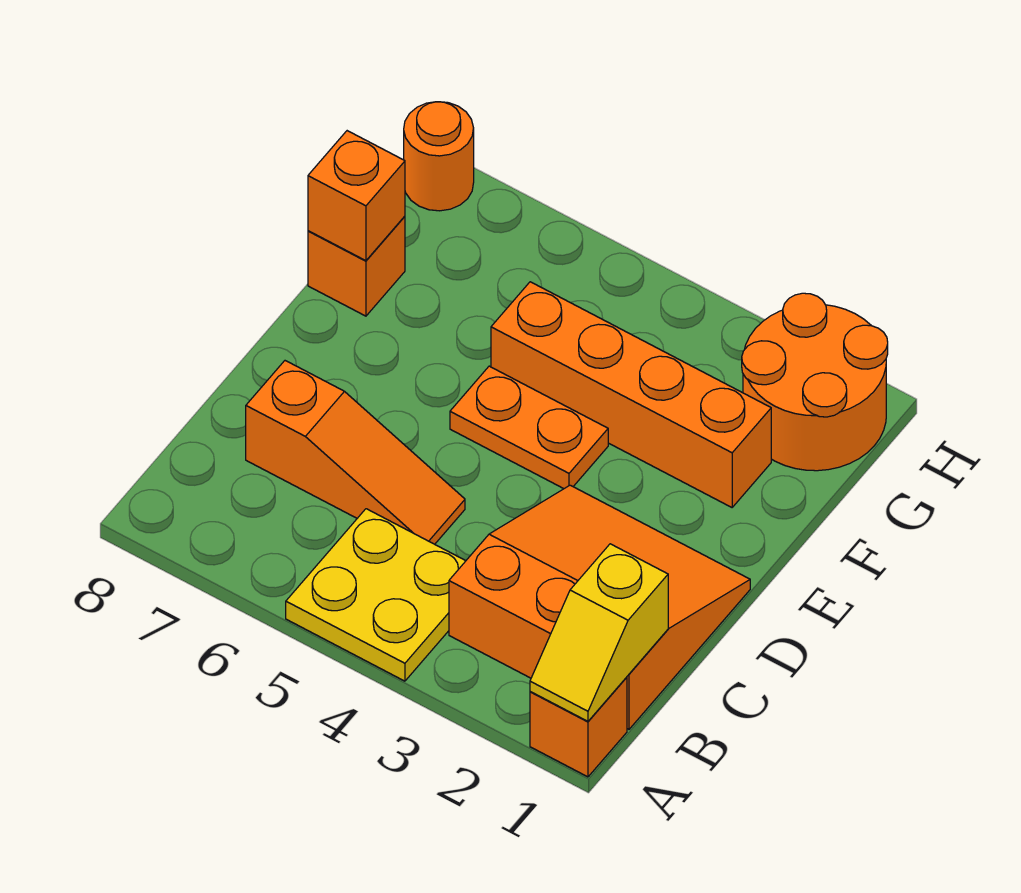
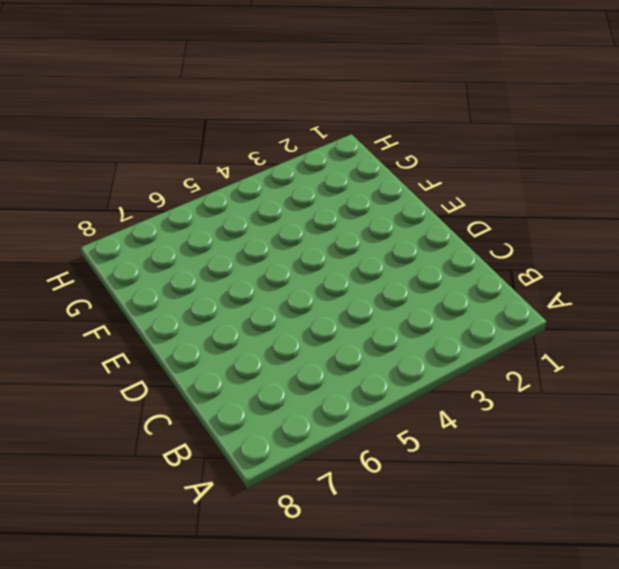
none -> orange 1x1 brick [530,677,627,777]
none -> yellow 2x2 plate [286,509,465,681]

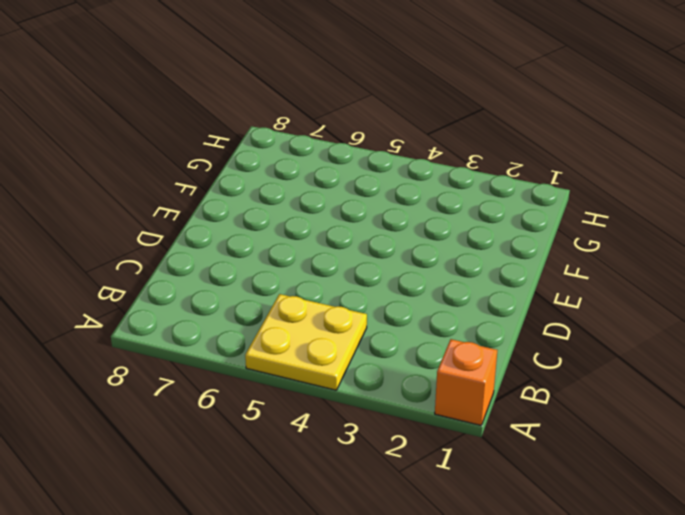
none -> orange 3x3 slope [449,485,750,729]
none -> orange 1x3 slope [246,361,465,544]

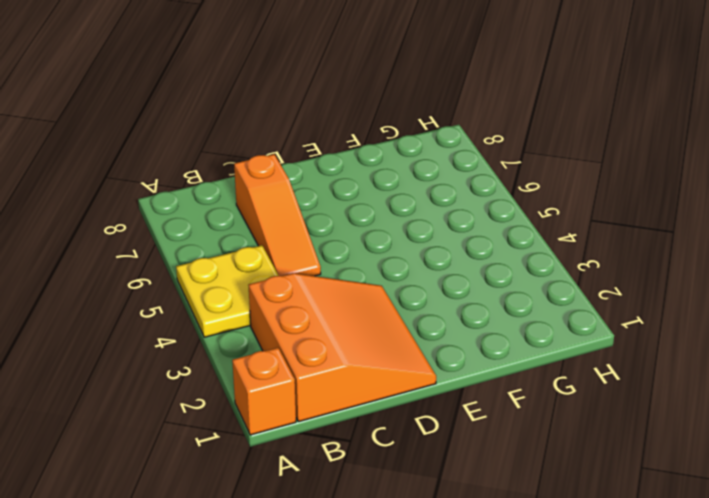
none -> orange 1x2 plate [450,366,608,489]
none -> orange 1x4 brick [491,282,771,507]

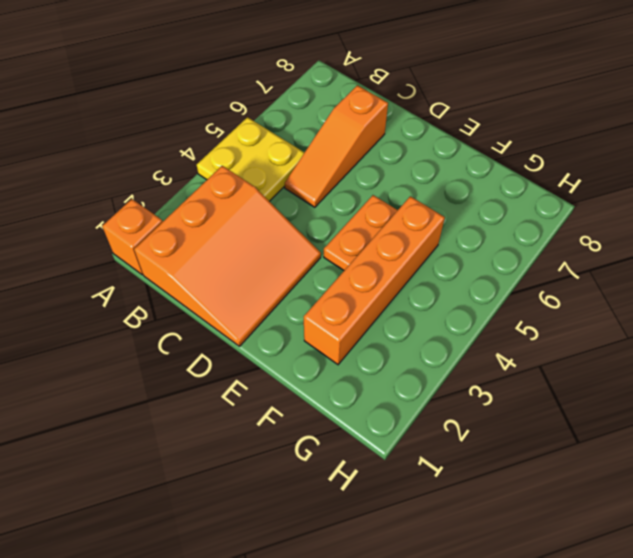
none -> orange 1x1 brick [308,216,405,316]
none -> orange 2x2 round brick [742,293,888,471]

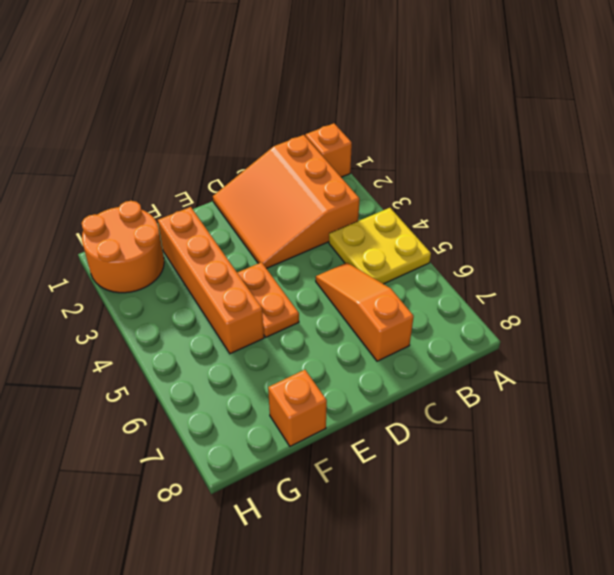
none -> orange 1x1 round brick [404,102,474,211]
none -> yellow 1x2 slope [530,544,668,721]

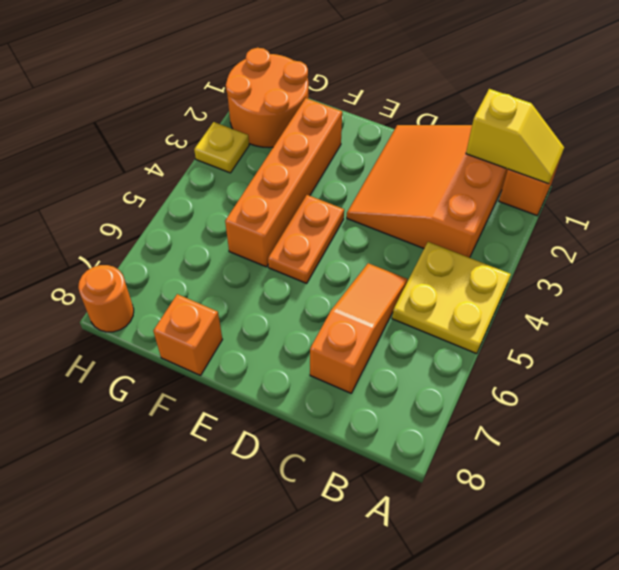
yellow 1x1 plate [194,122,249,173] -> none
none -> orange 1x1 brick [308,131,405,261]

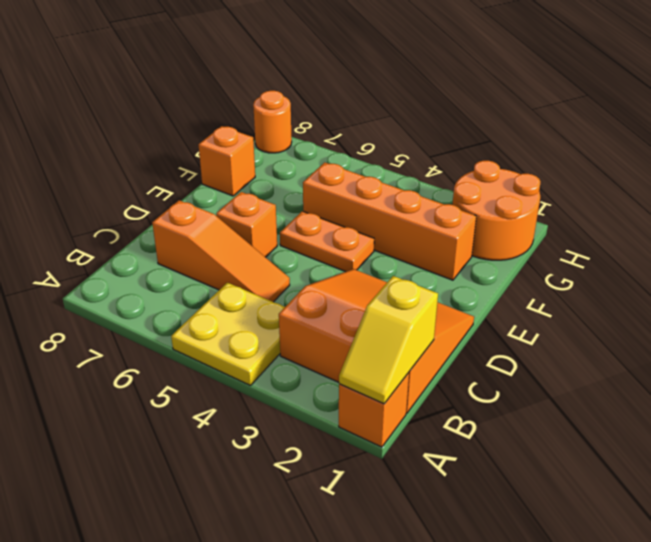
orange 1x1 brick [216,192,277,257] -> orange 1x1 brick moved to [308,131,405,261]

